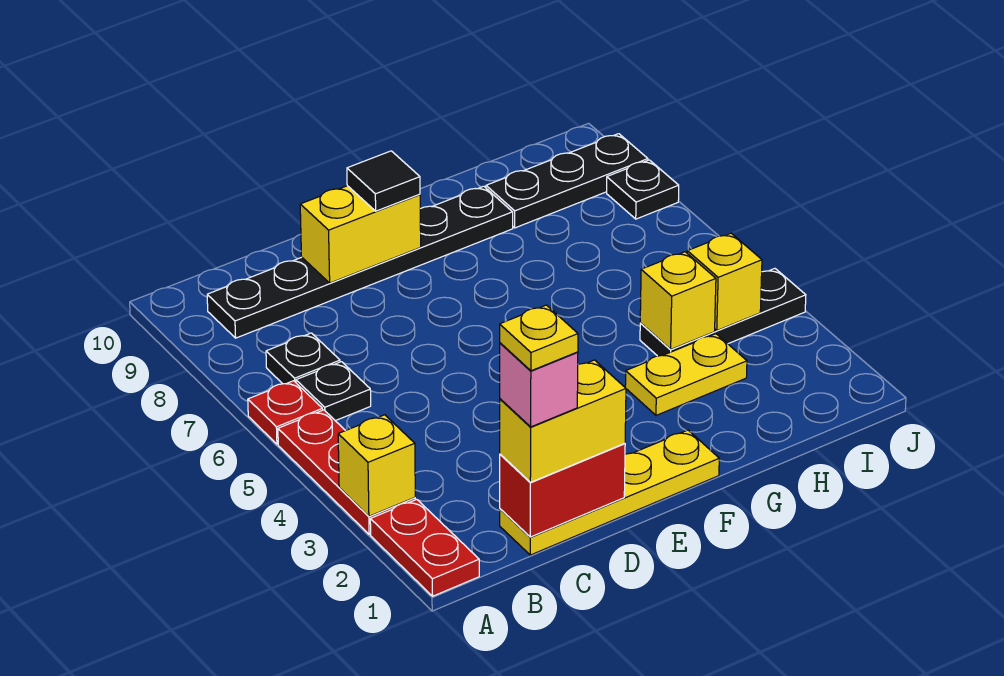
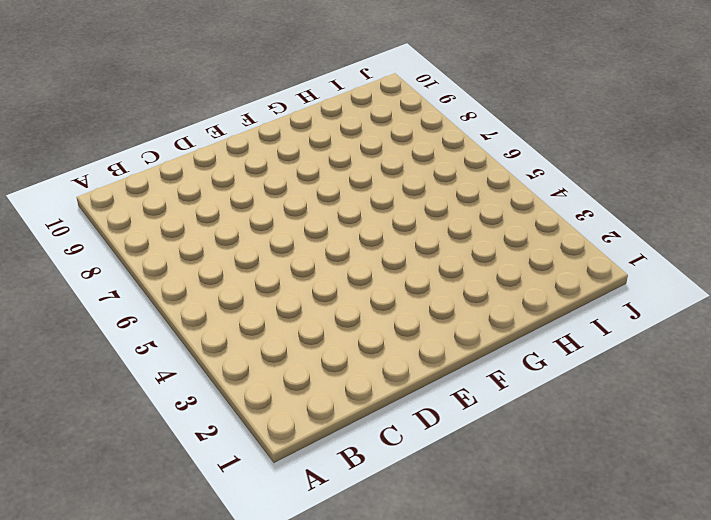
none -> red 1x2 plate [370,499,479,596]
none -> red 1x3 plate [278,410,415,534]
none -> red 1x1 plate [248,381,323,444]

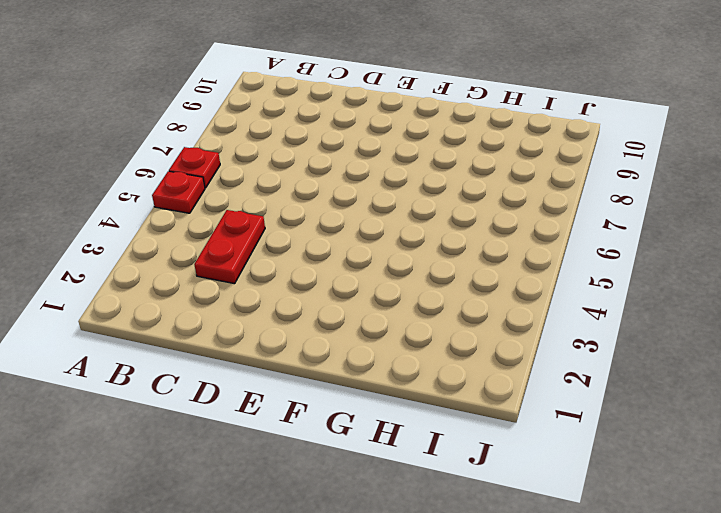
red 1x1 plate [152,171,205,213] -> red 1x3 plate [278,410,415,534]
red 1x2 plate [194,210,265,284] -> red 1x2 plate moved to [370,499,479,596]
none -> black 1x1 plate [296,362,371,421]
none -> black 1x1 plate [266,333,340,384]
none -> black 1x6 plate [207,186,513,338]

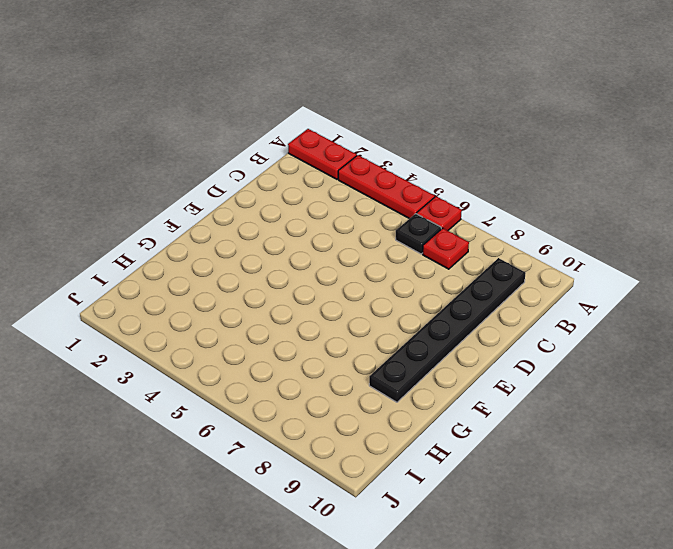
red 1x1 plate [423,228,469,269] -> black 1x1 plate [266,333,340,384]
none -> yellow 1x4 plate [500,430,719,555]
none -> yellow 1x2 plate [625,334,747,415]
none -> black 1x3 plate [640,269,806,356]

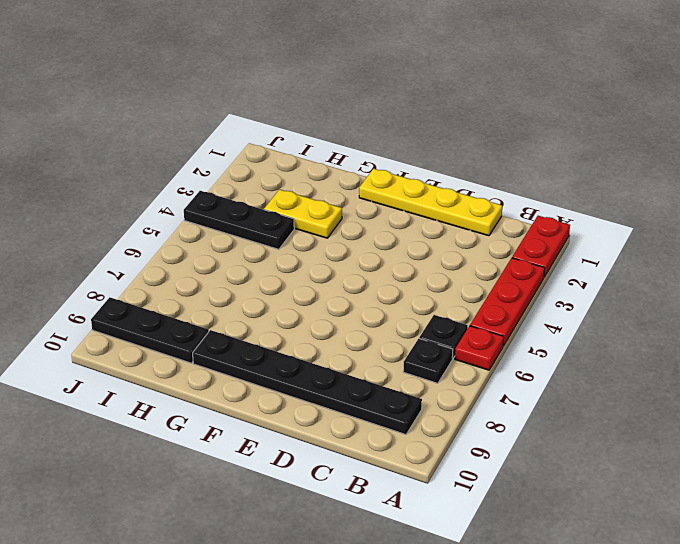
none -> black 1x1 plate [607,160,679,219]
none -> yellow 1x1 brick [338,415,415,516]
none -> red 1x2 brick [500,443,625,537]

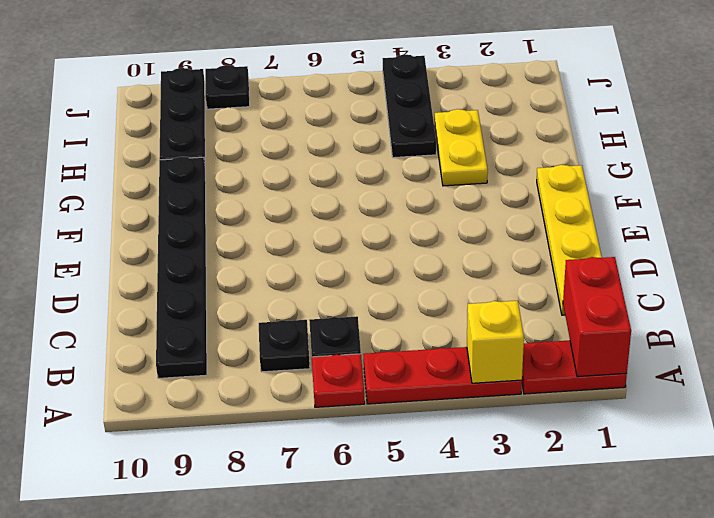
red 1x2 brick [563,257,631,377] -> red 1x2 brick moved to [500,443,625,537]
none -> yellow 1x2 brick [300,186,421,283]
none -> yellow 1x1 brick [640,252,716,350]
none -> yellow 1x1 brick [687,233,762,330]

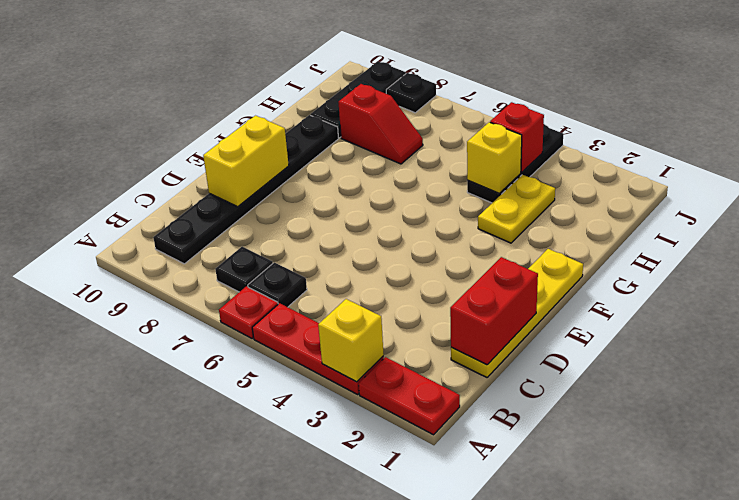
red 1x2 slope [338,84,423,164] -> none
red 1x1 brick [490,102,544,172] -> yellow 1x1 brick [687,233,762,330]
none -> yellow 1x2 brick [500,360,626,482]
none -> black 1x1 tile [347,151,420,211]
none -> pink 1x1 brick [500,343,578,427]

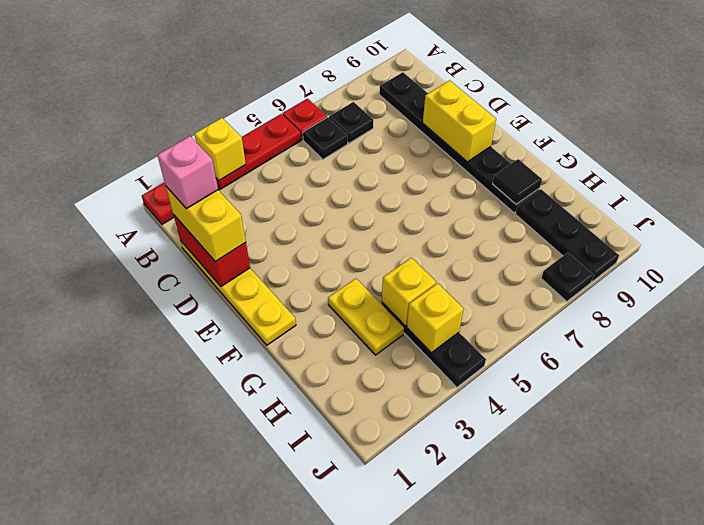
black 1x1 tile [493,159,542,204] -> black 1x1 tile moved to [347,151,420,211]
none -> yellow 1x1 plate [500,305,578,371]

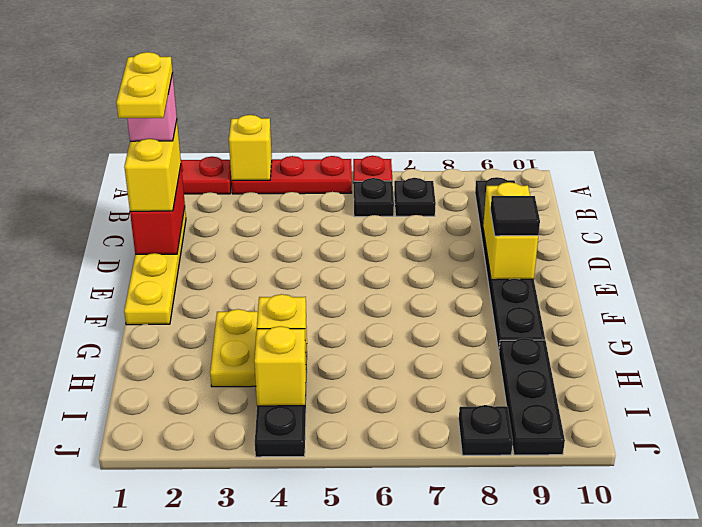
yellow 1x2 plate [116,52,173,118] -> yellow 1x1 plate [500,305,578,371]

